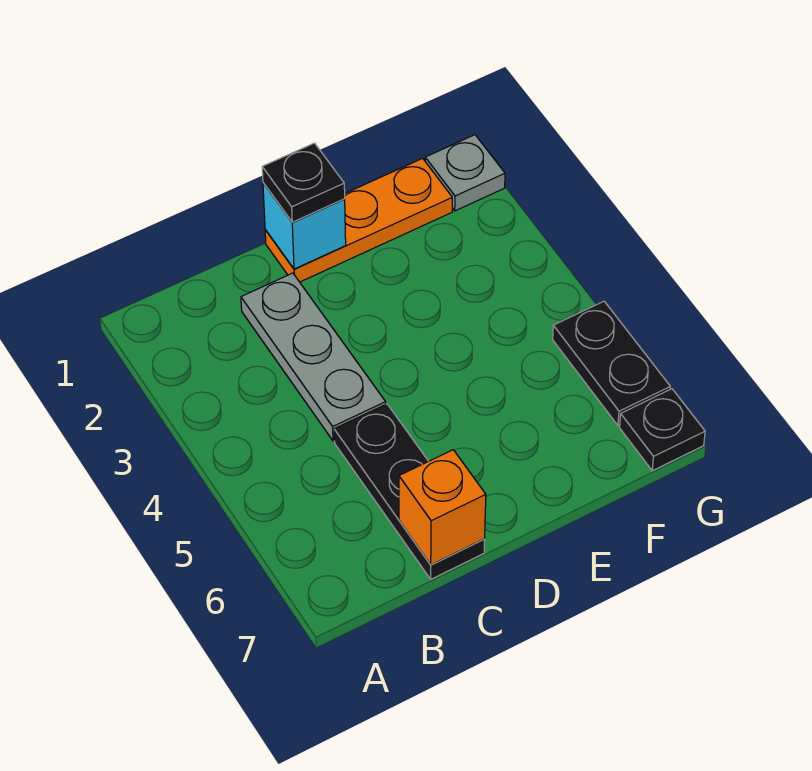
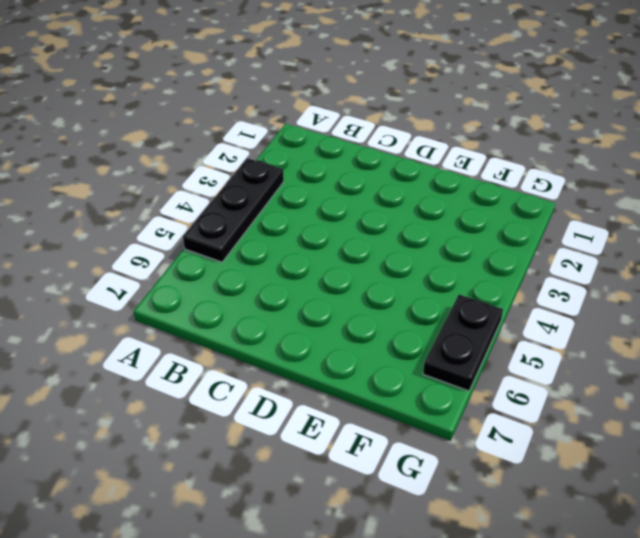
black 1x3 plate [183,158,284,262] -> black 1x3 plate moved to [334,404,485,579]
none -> grey 1x3 plate [241,273,386,441]
none -> orange 1x3 plate [265,158,452,282]

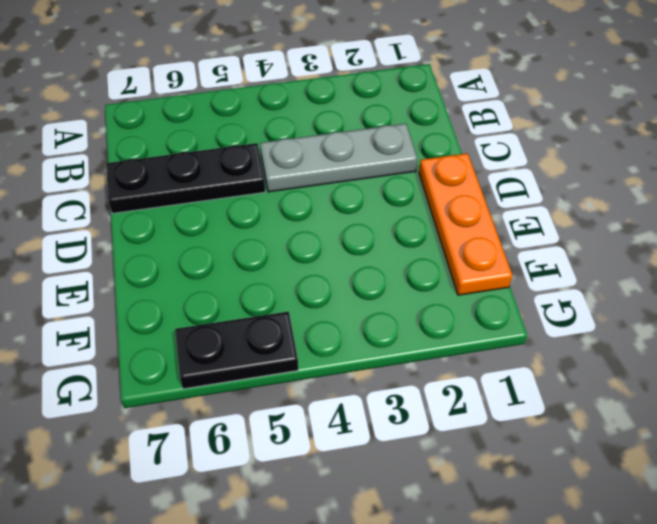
none -> grey 1x1 plate [425,135,505,211]
none -> black 1x1 plate [620,389,705,471]

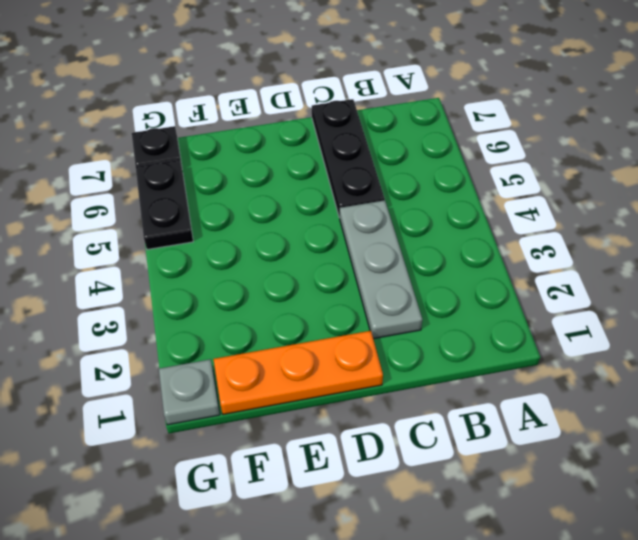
none -> orange 1x1 brick [399,450,486,565]
none -> cyan 1x1 brick [263,183,346,269]

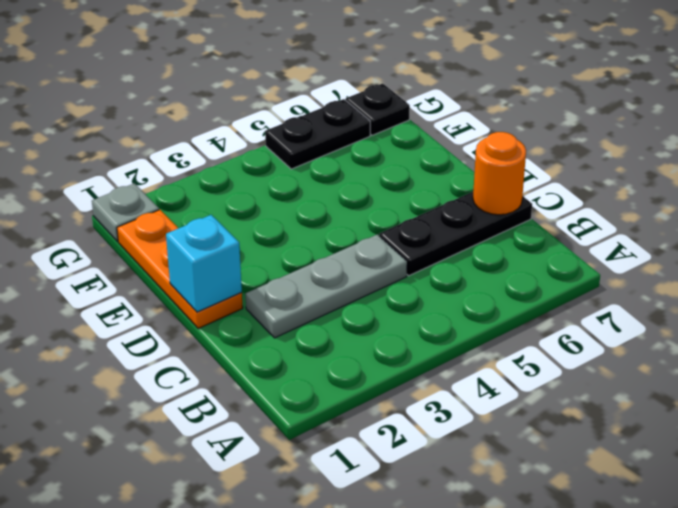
orange 1x1 round brick [473,132,526,215] -> orange 1x1 brick [399,450,486,565]
none -> black 1x1 plate [262,143,345,222]

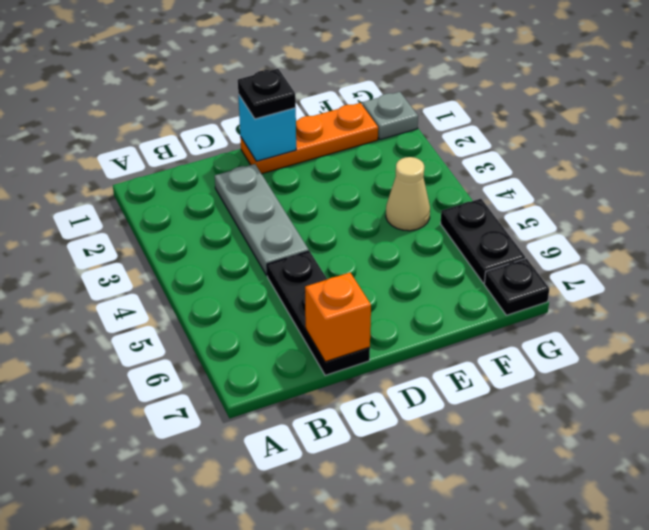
tan 1x1 cone [386,157,430,231] -> none

